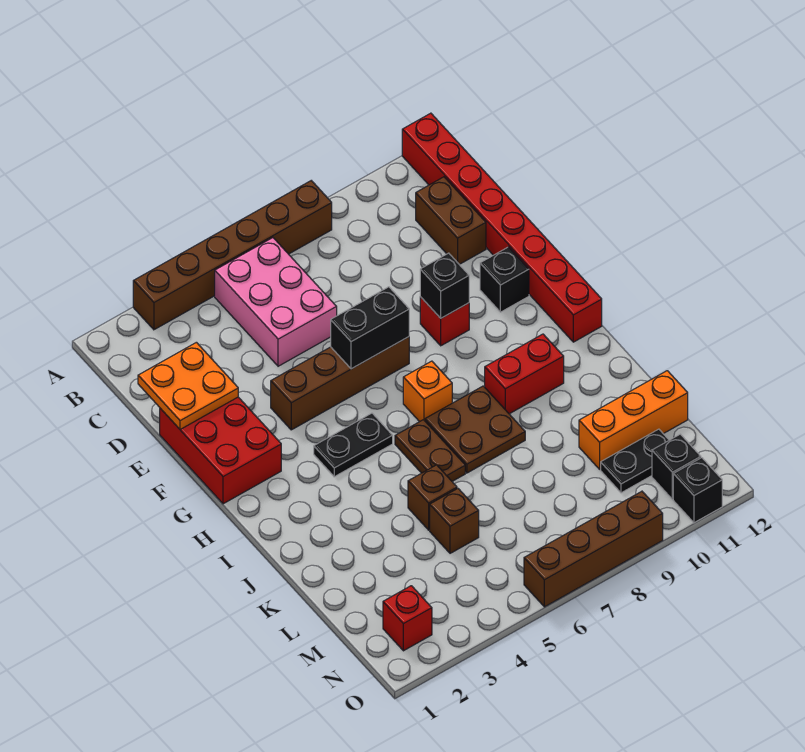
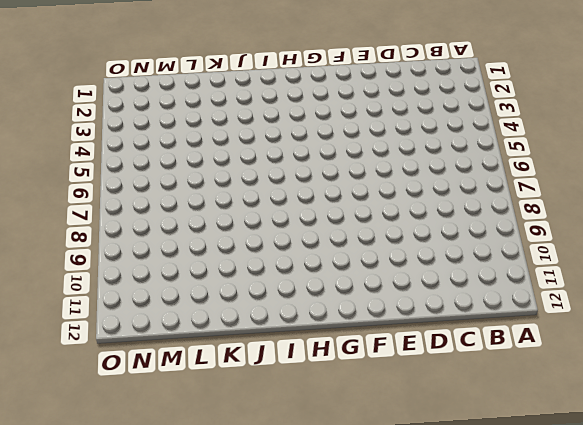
none -> brown 1x6 brick [133,181,332,330]
none -> red 1x8 brick [402,113,602,342]
none -> pink 2x3 brick [215,238,337,366]

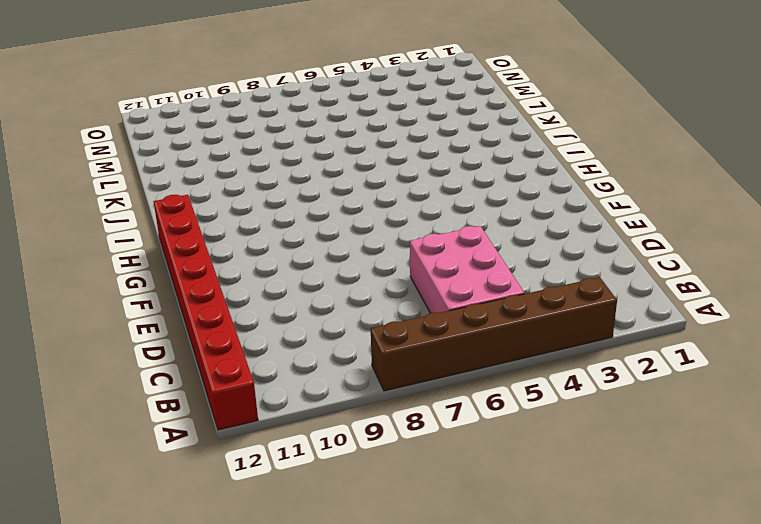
none -> brown 1x2 brick [416,177,486,264]
none -> red 2x3 brick [160,397,281,504]
none -> brown 1x4 brick [271,337,409,430]

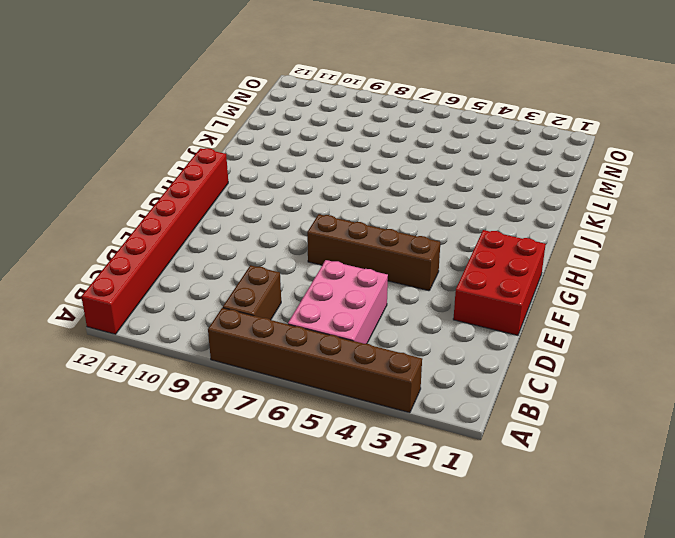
brown 1x2 brick [223,265,281,320] -> brown 1x2 brick moved to [416,177,486,264]
none -> red 1x1 brick [420,297,469,346]
none -> black 1x1 brick [480,247,529,312]
none -> black 1x2 plate [314,413,393,477]

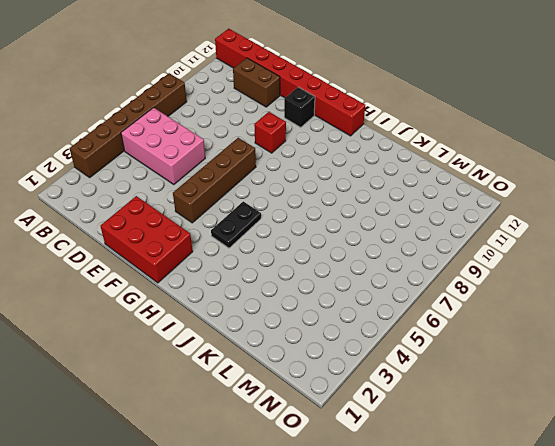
none -> orange 1x1 brick [403,361,452,422]
none -> brown 1x2 plate [395,420,465,481]
none -> brown 2x2 plate [425,386,525,473]

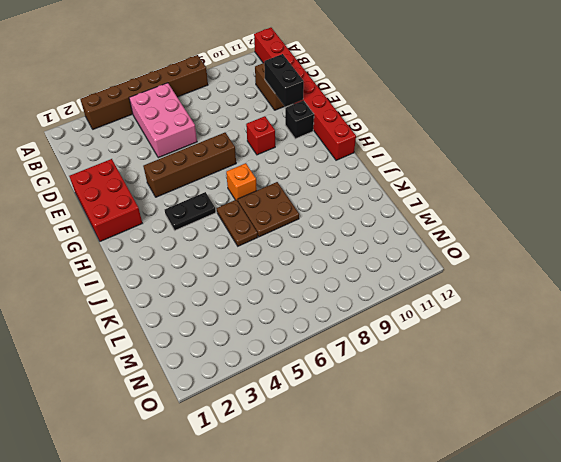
black 1x2 brick [264,54,304,107] -> black 1x2 brick turned to [331,287,409,369]
none -> red 1x2 brick [485,334,564,414]
none -> brown 1x1 brick [408,465,457,530]
none -> brown 1x1 brick [430,489,479,553]

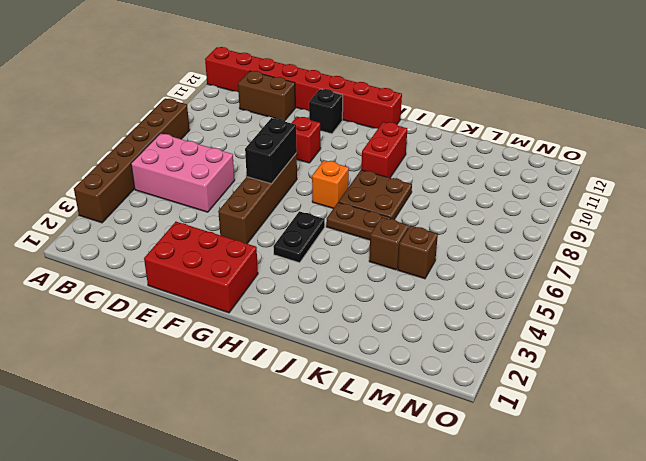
none -> orange 1x3 brick [579,371,688,469]
none -> black 1x2 plate [601,429,669,493]
none -> red 1x1 brick [383,586,432,651]

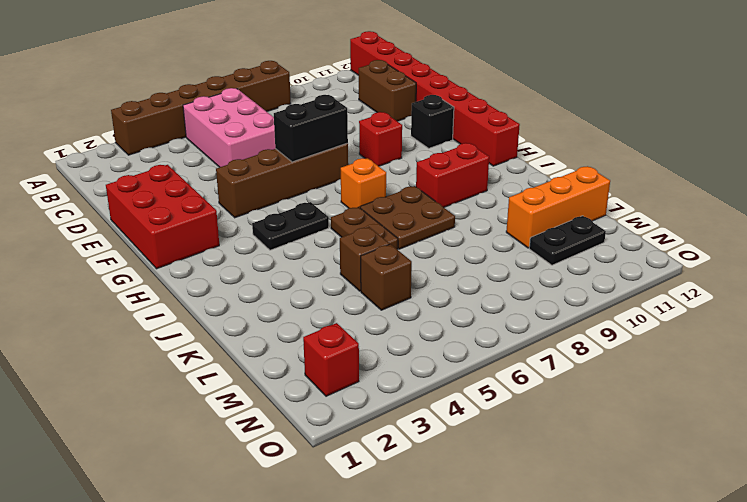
none -> black 1x1 brick [652,434,701,499]
none -> brown 1x4 brick [524,491,663,607]
none -> black 1x1 brick [673,458,722,523]

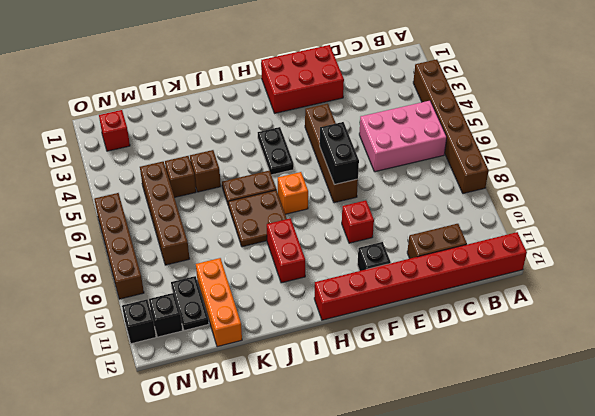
brown 1x4 brick [140,162,190,265] -> none
none -> orange 2x2 plate [138,342,238,429]
none -> black 1x1 brick [420,253,469,318]

